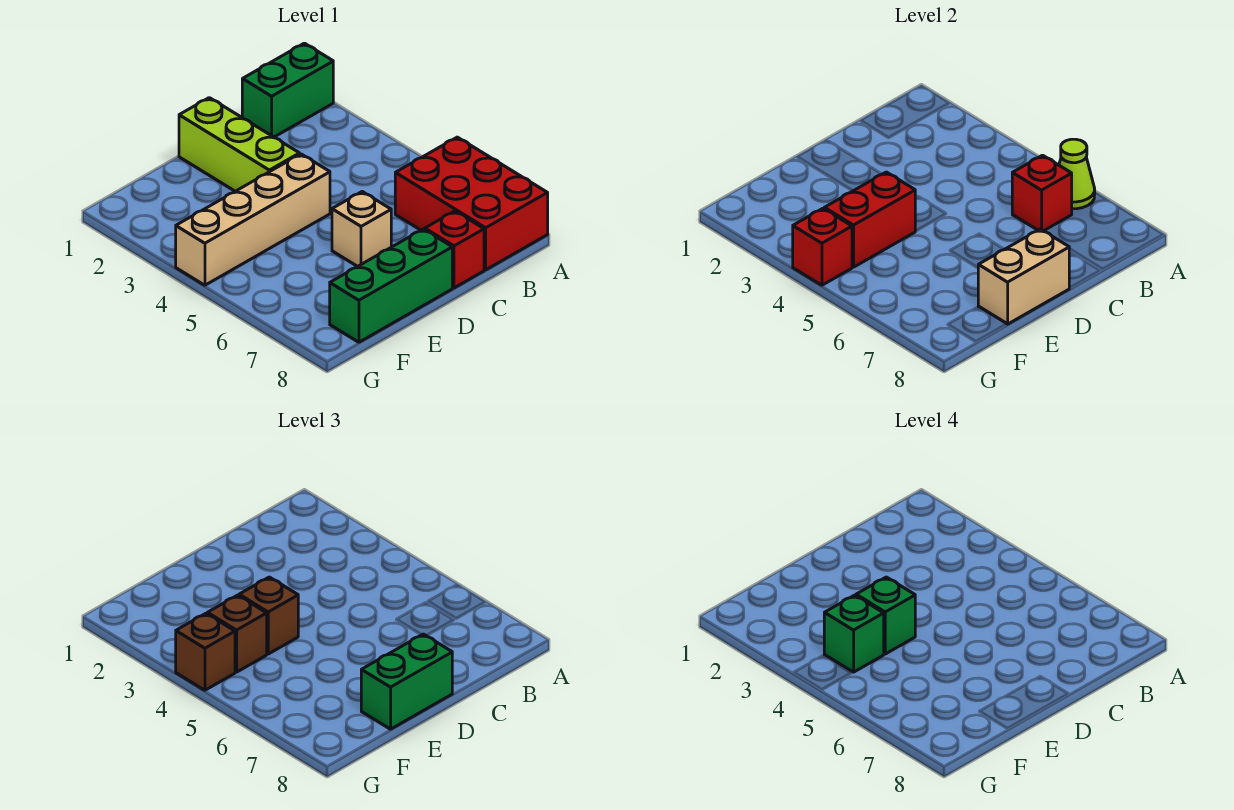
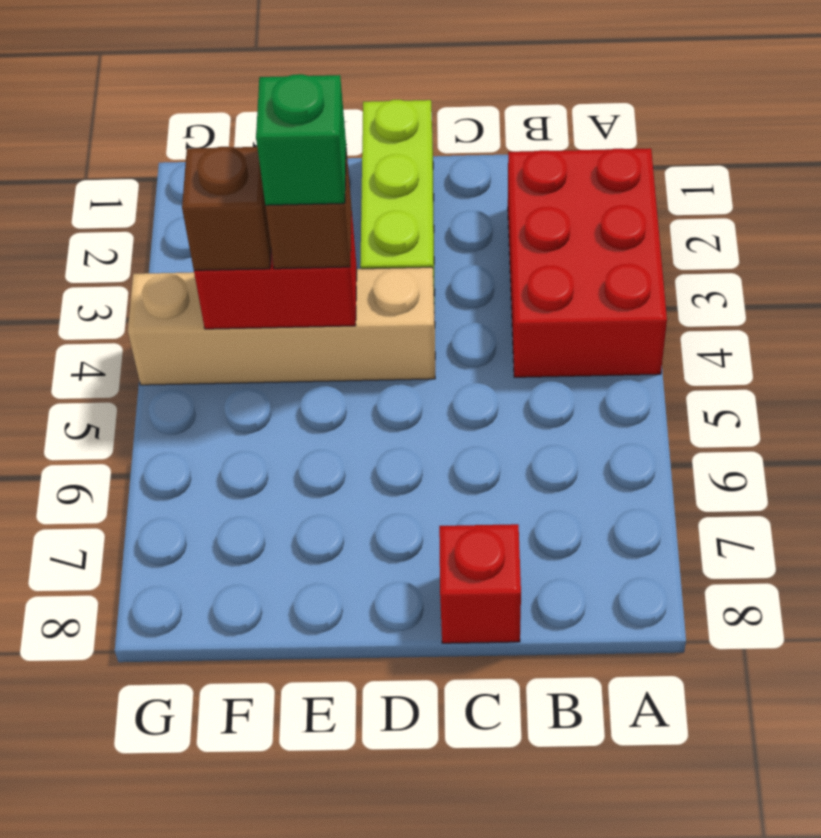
red 2x3 brick [508,148,667,377] -> red 2x3 brick moved to [395,137,548,270]
none -> green 1x2 brick [242,43,333,137]
none -> tan 1x1 brick [332,192,391,266]
none -> green 1x3 brick [330,229,452,342]

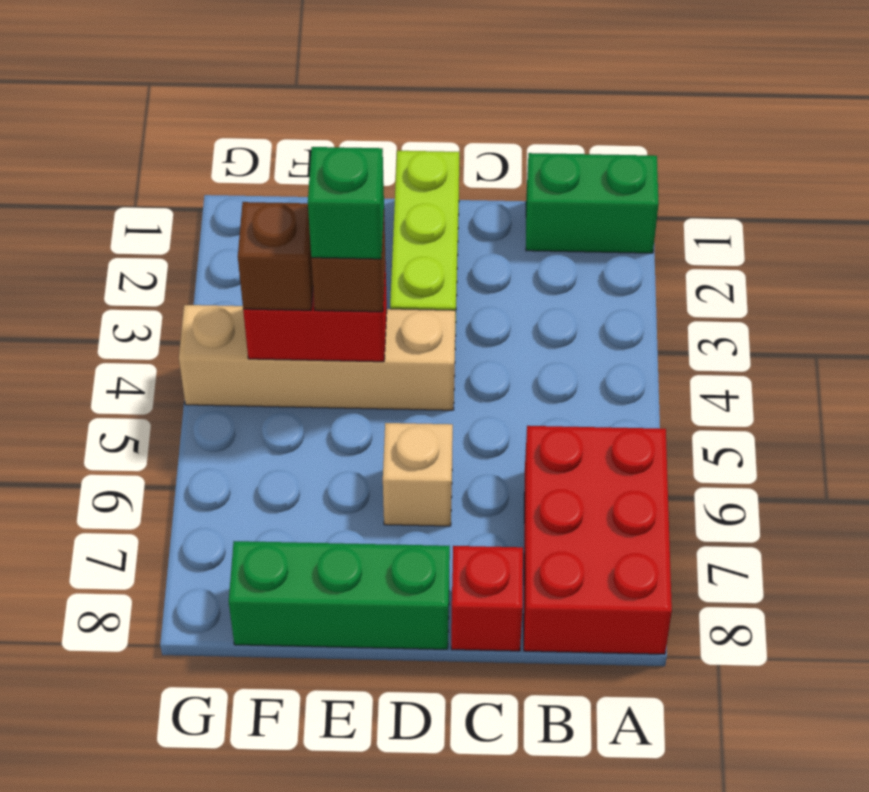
none -> lime 1x1 cone [1059,139,1095,209]
none -> red 1x1 brick [1012,155,1072,231]
none -> tan 1x2 brick [978,229,1069,324]

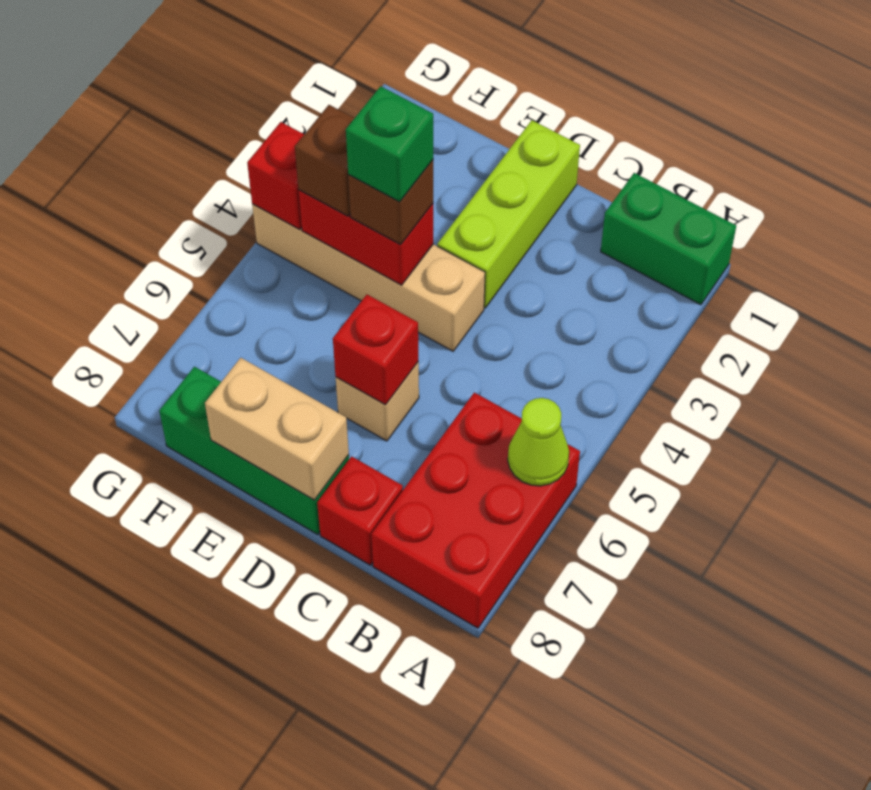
red 1x1 brick [333,295,418,405] -> red 1x1 brick moved to [1012,155,1072,231]
none -> green 1x2 brick [361,634,452,729]
none -> brown 1x1 brick [176,613,235,690]
none -> green 1x1 brick [824,595,884,672]

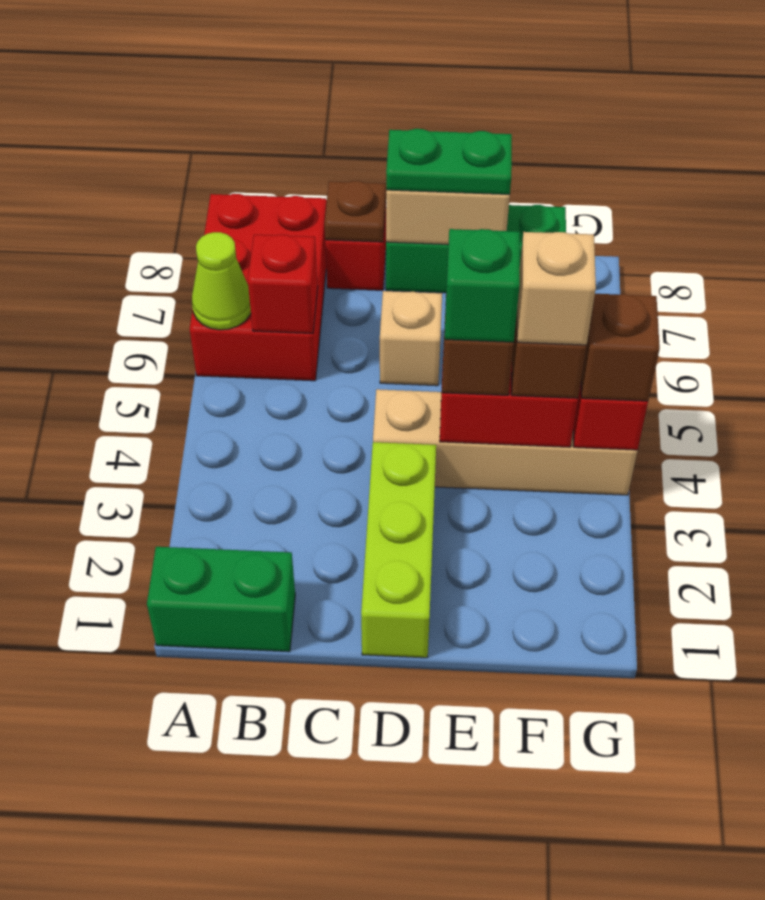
brown 1x1 plate [325,181,386,242] -> none
green 1x2 plate [386,129,512,194] -> green 1x2 brick [361,634,452,729]
tan 1x1 brick [517,232,596,345] -> green 1x1 brick [824,595,884,672]

